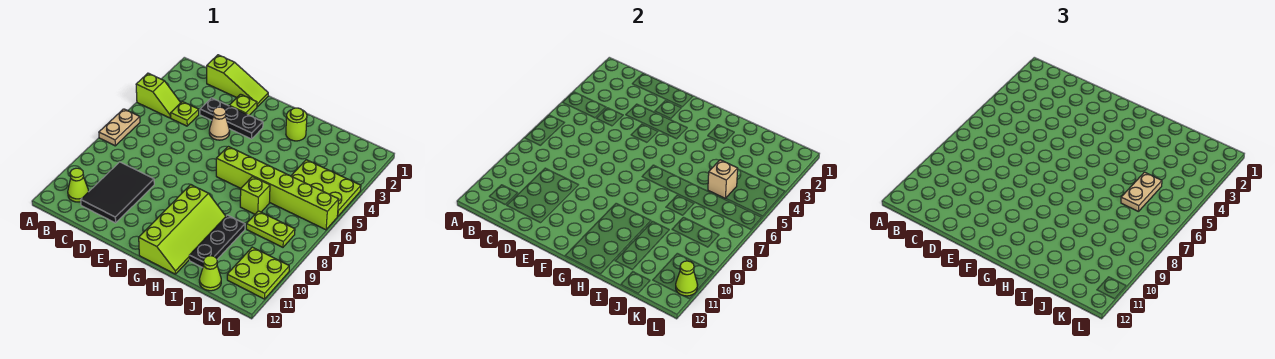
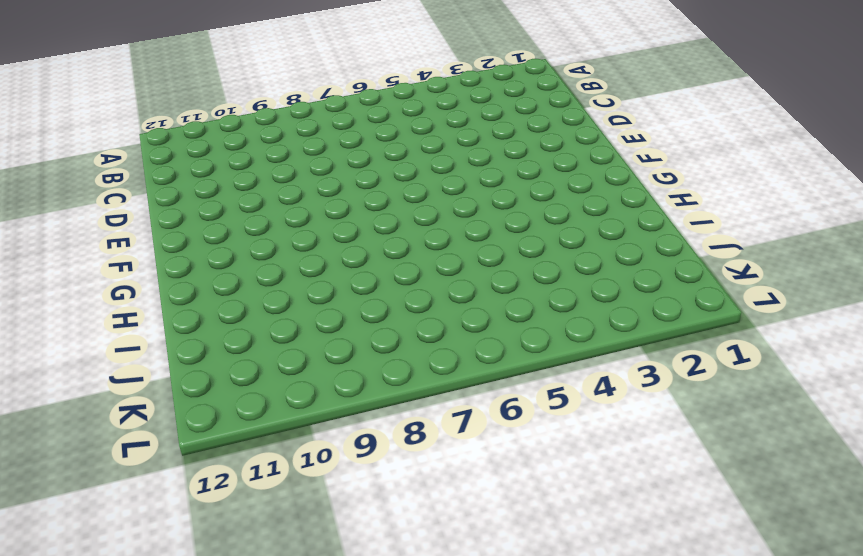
none -> lime 1x2 slope [136,73,181,118]
none -> tan 1x2 plate [99,109,140,146]
none -> lime 1x1 cone [68,168,89,202]

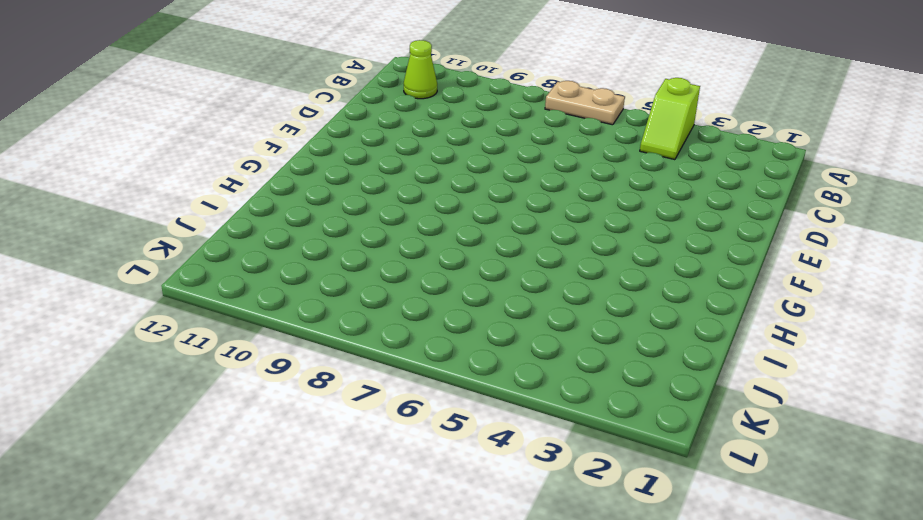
none -> lime 1x3 slope [207,55,268,107]
none -> lime 1x1 plate [171,102,199,126]
none -> black 2x3 tile [81,162,154,223]

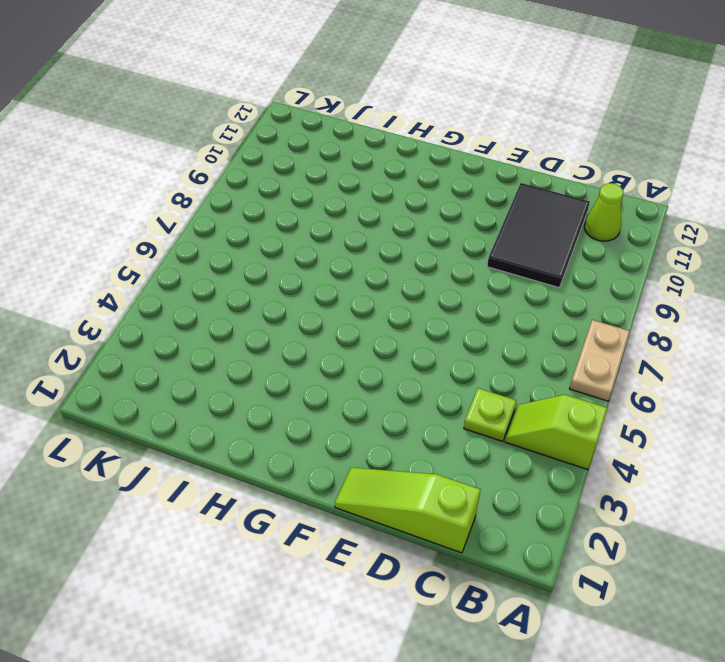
none -> black 1x3 plate [200,98,263,139]
none -> lime 1x1 plate [229,94,257,115]
none -> tan 1x1 cone [209,107,230,140]

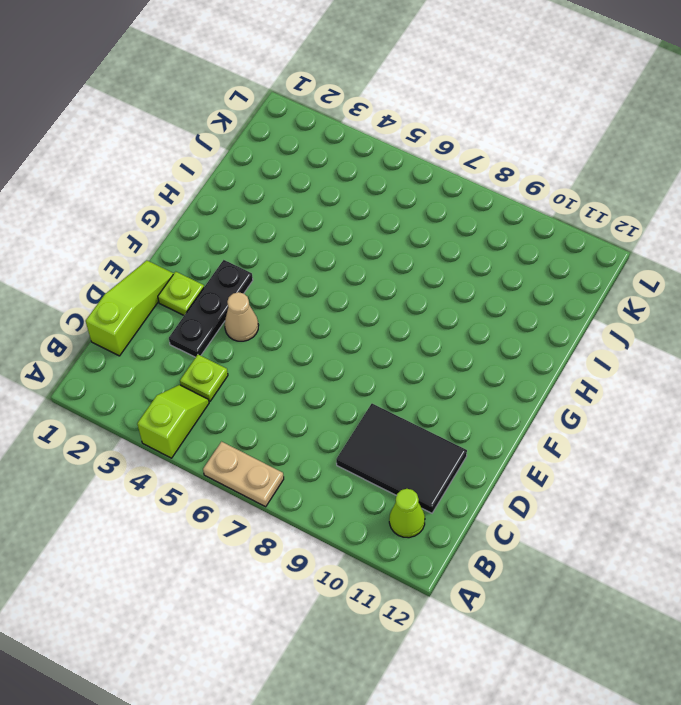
none -> lime 1x6 brick [216,146,339,230]
none -> lime 2x4 slope [139,185,226,274]
none -> lime 1x1 round brick [286,108,307,141]

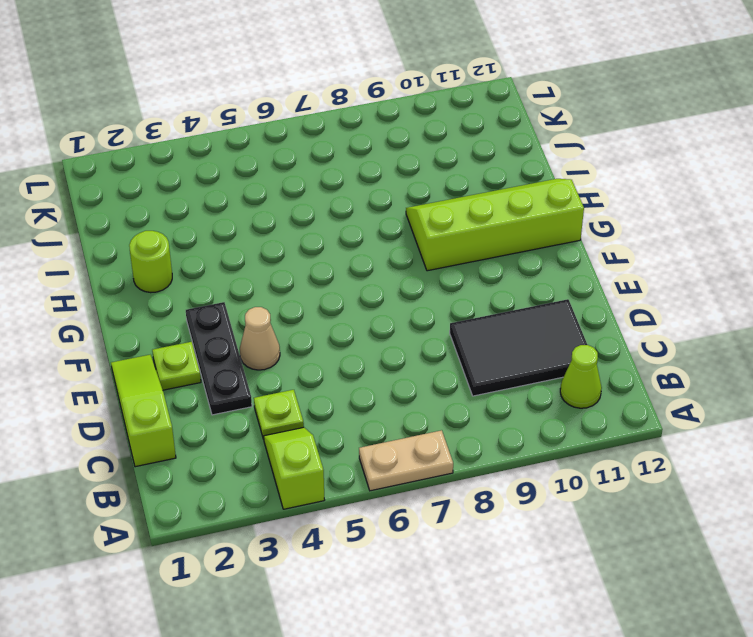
none -> lime 1x6 brick [216,146,339,230]
none -> lime 1x1 brick [240,177,270,214]
none -> black 1x3 plate [190,215,245,268]

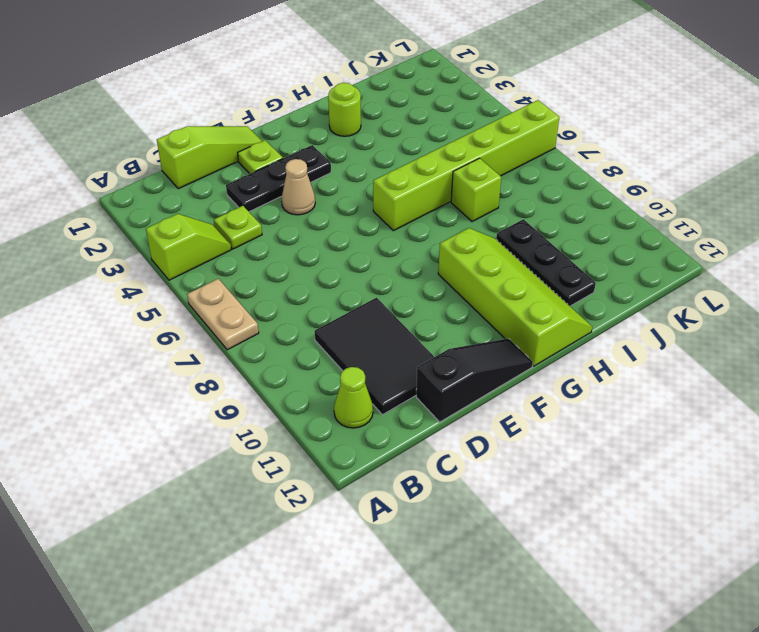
black 1x3 slope [416,338,533,422] -> none
none -> lime 2x3 plate [291,160,361,216]
none -> lime 1x2 plate [246,211,295,247]
none -> lime 1x1 cone [199,256,221,291]

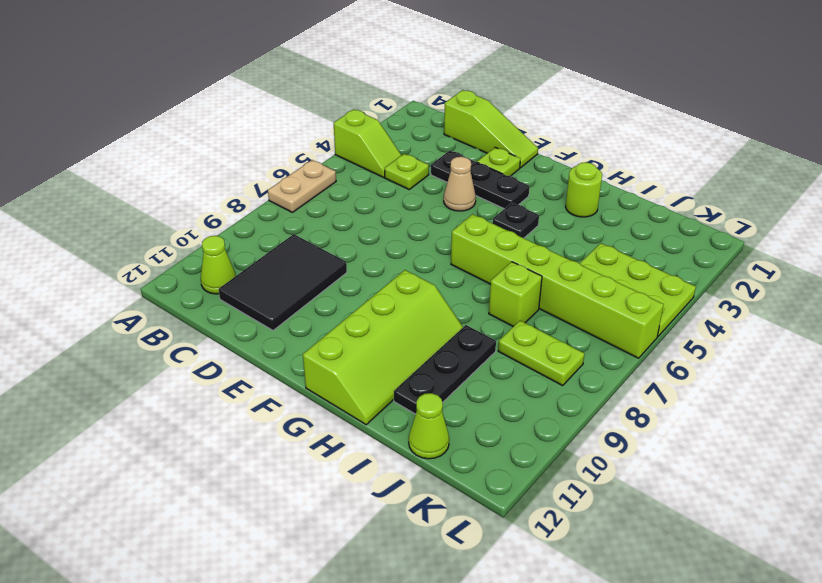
black 1x1 plate [493,203,539,238] -> none
none -> lime 2x2 plate [227,247,289,299]
none -> tan 1x1 brick [708,160,738,198]
none -> lime 1x1 cone [676,261,698,296]

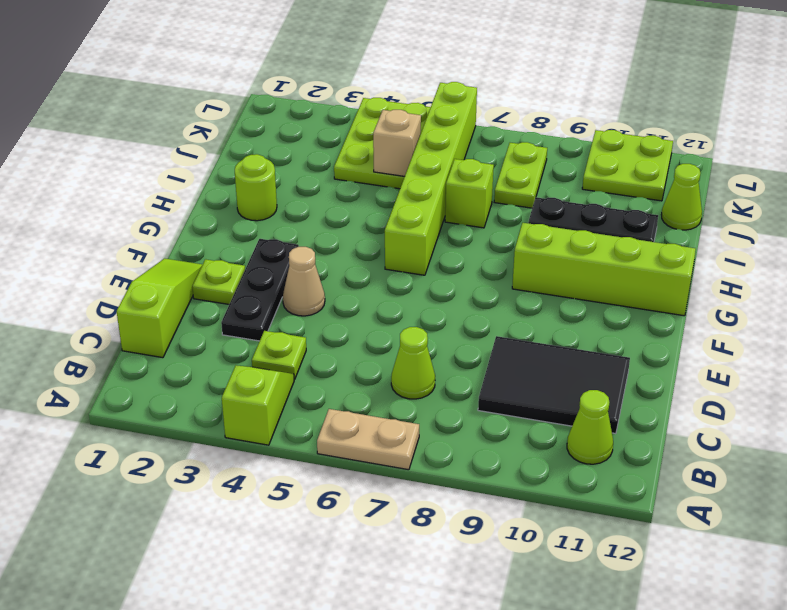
lime 1x1 cone [391,327,435,399] -> lime 1x1 cone moved to [676,261,698,296]
none -> tan 1x2 plate [1121,172,1162,212]

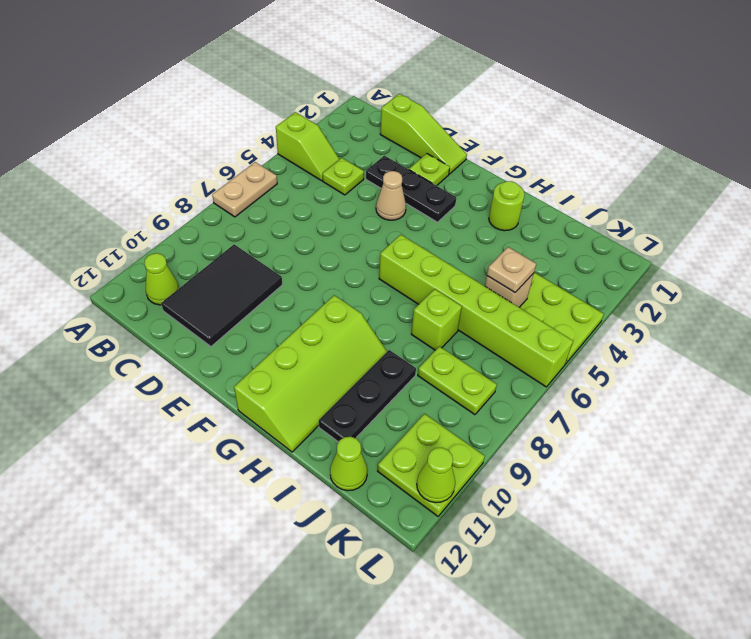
tan 1x1 plate [487,247,536,292] -> tan 1x2 plate [1121,172,1162,212]

